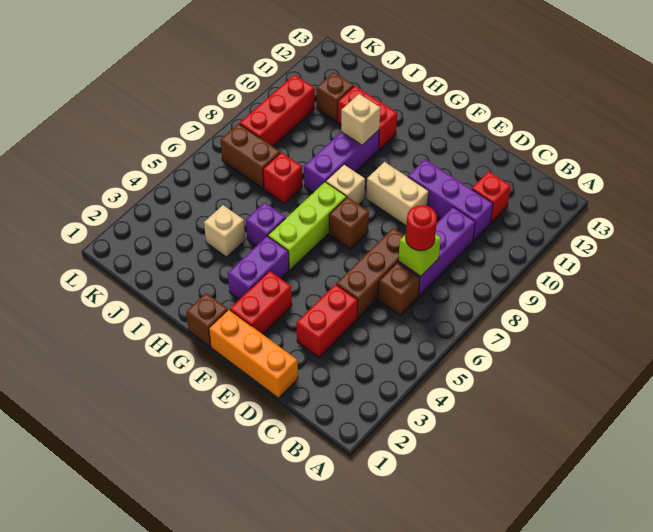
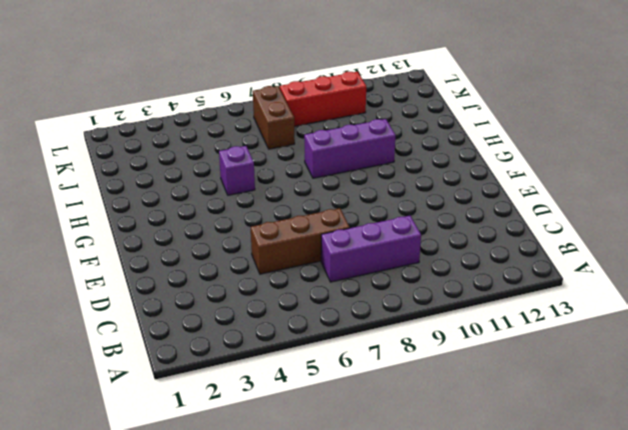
none -> brown 1x1 brick [378,262,420,315]
none -> purple 1x3 brick [408,159,493,241]
none -> red 1x1 brick [472,171,511,223]

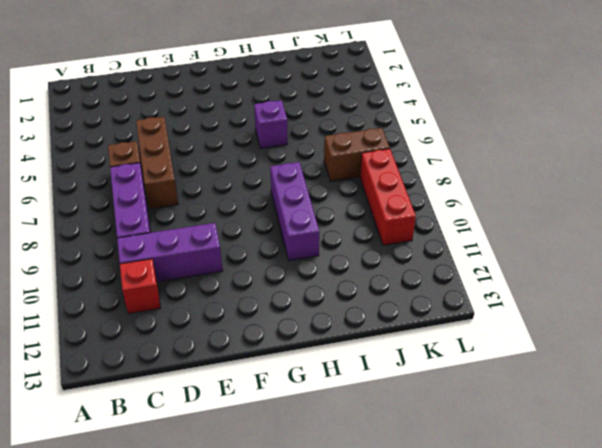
none -> orange 1x3 brick [209,310,298,398]
none -> red 1x2 brick [296,284,358,357]
none -> tan 1x2 brick [366,162,429,226]

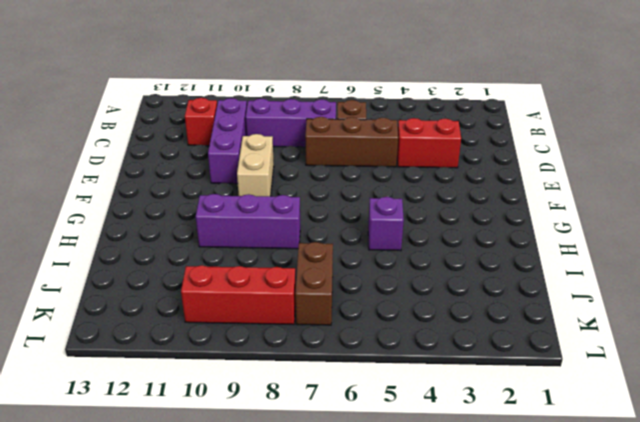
none -> orange 1x3 brick [209,310,298,398]
none -> red 1x2 brick [230,271,292,334]
none -> brown 1x1 brick [329,197,369,249]

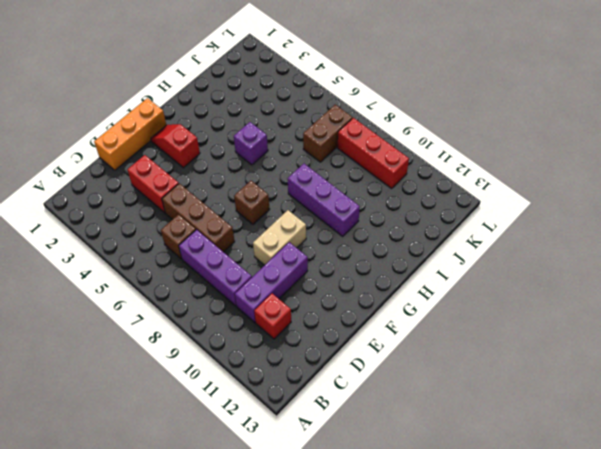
red 1x2 slope [151,124,200,168] -> red 1x2 brick [230,271,292,334]
none -> brown 1x1 brick [186,293,228,346]
none -> purple 1x2 brick [228,236,289,299]
none -> lime 1x3 brick [268,182,346,270]

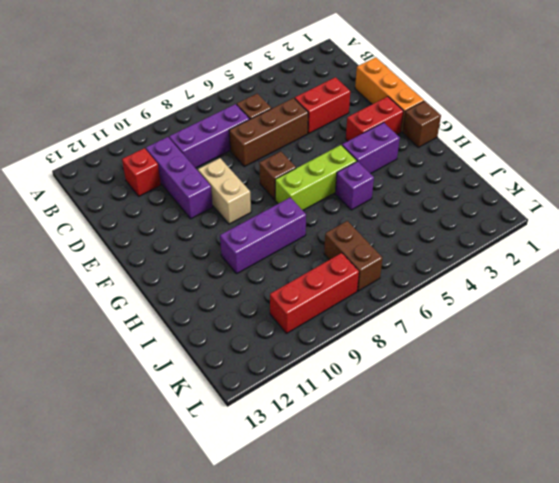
none -> tan 1x1 brick [326,165,365,204]
none -> red 1x2 brick [338,86,397,149]
none -> tan 1x1 brick [204,205,245,257]

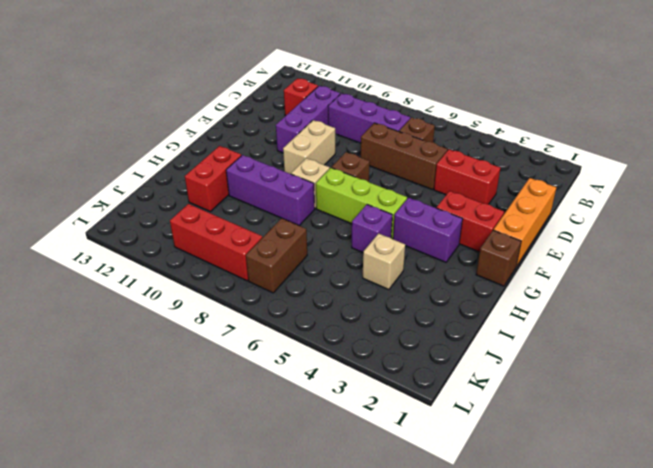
none -> red 1x1 brick [263,152,302,203]
none -> brown 1x1 brick [316,72,354,122]
none -> lime 1x1 brick [398,234,441,276]

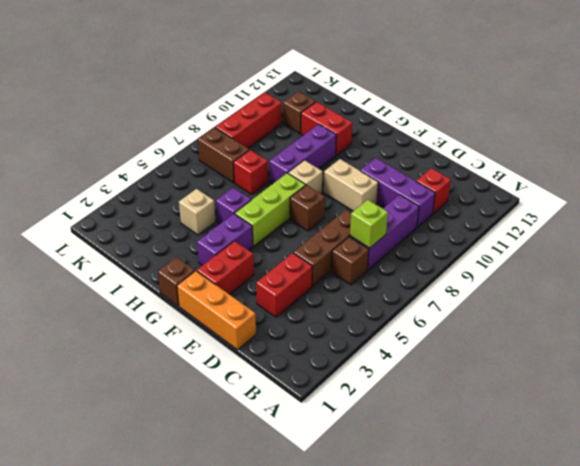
none -> tan 1x1 brick [341,94,380,145]
none -> red 1x1 round brick [406,205,437,251]

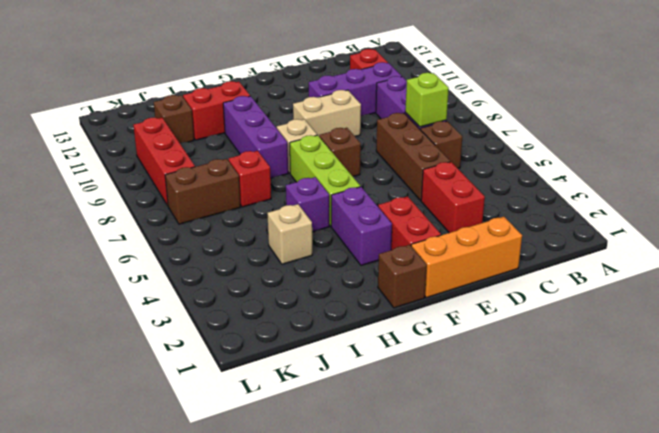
none -> tan 1x1 brick [341,94,380,145]
none -> red 1x1 round brick [406,205,437,251]

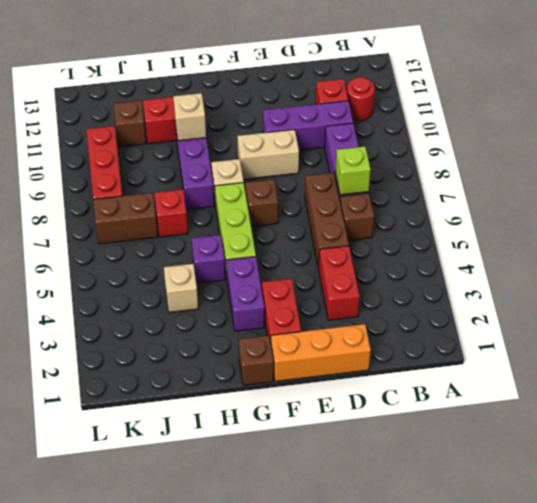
red 1x1 round brick [347,77,375,120] -> red 1x1 round brick moved to [406,205,437,251]

